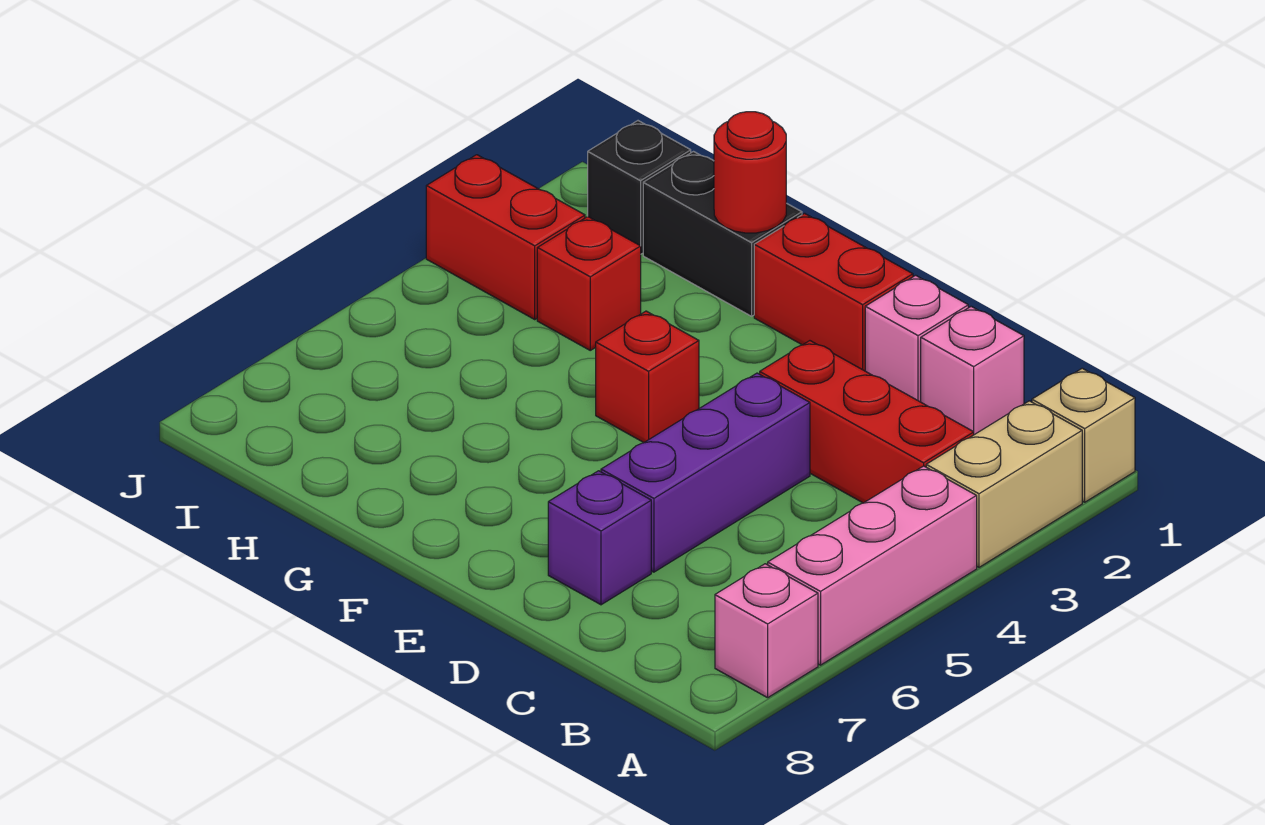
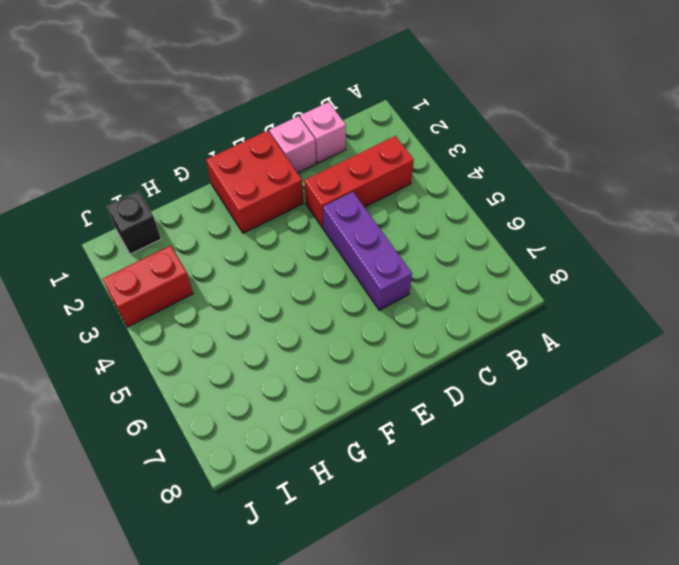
red 2x2 brick [206,131,303,233] -> red 1x2 brick [754,213,913,371]
none -> tan 1x1 brick [1032,368,1135,502]
none -> tan 1x2 brick [926,401,1082,567]
none -> pink 1x3 brick [768,466,977,665]

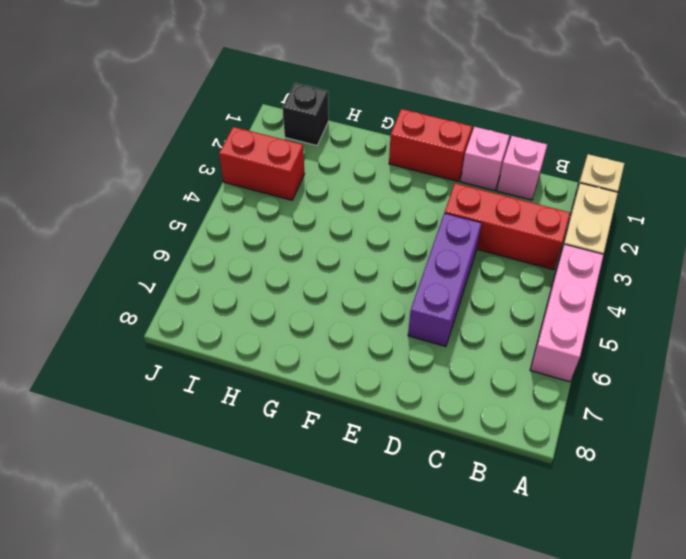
none -> pink 1x1 brick [715,564,818,698]
none -> purple 1x1 brick [548,471,651,605]
none -> red 1x1 brick [596,311,699,442]

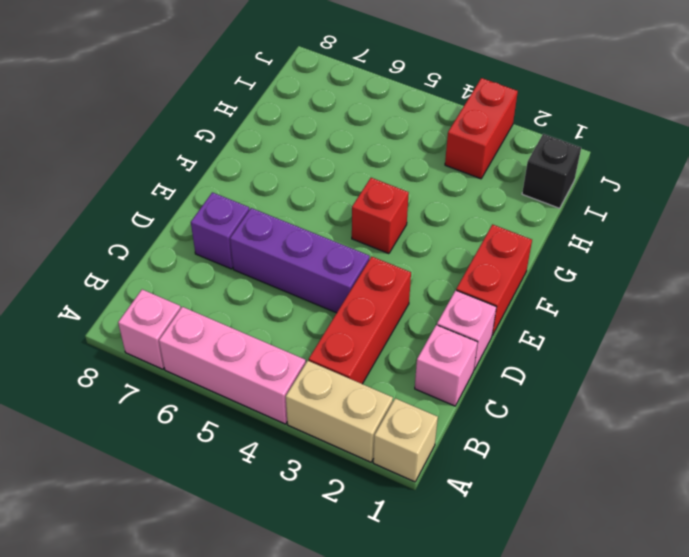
none -> black 1x2 brick [643,152,802,316]
none -> red 1x1 brick [537,217,641,350]
none -> red 1x1 round brick [714,112,786,233]

